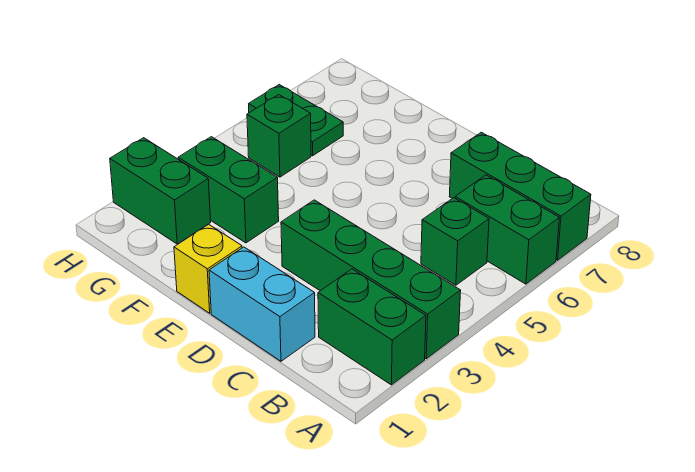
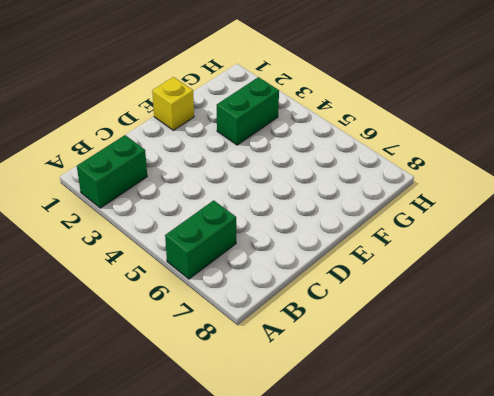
none -> green 1x4 brick [281,200,461,359]
none -> green 1x3 brick [449,132,591,260]

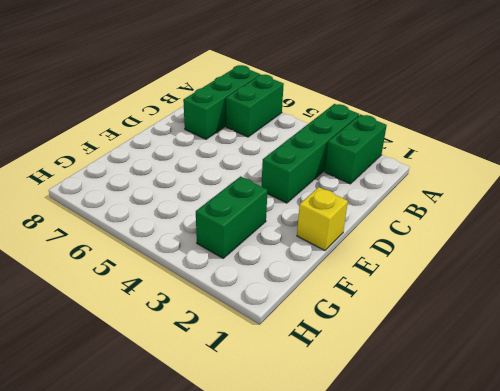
none -> green 1x1 brick [421,198,489,285]
none -> cyan 1x2 brick [209,247,315,361]

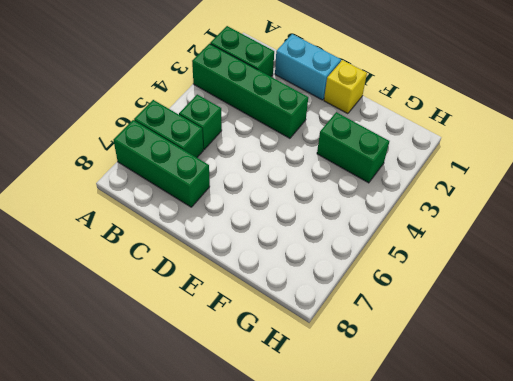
none -> green 1x2 brick [110,138,211,244]
none -> green 1x1 brick [247,95,311,177]

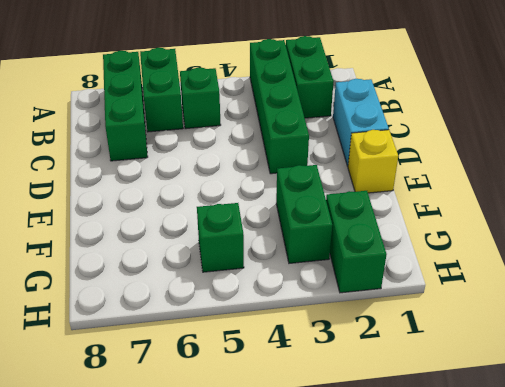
none -> green 1x2 plate [249,85,343,156]

